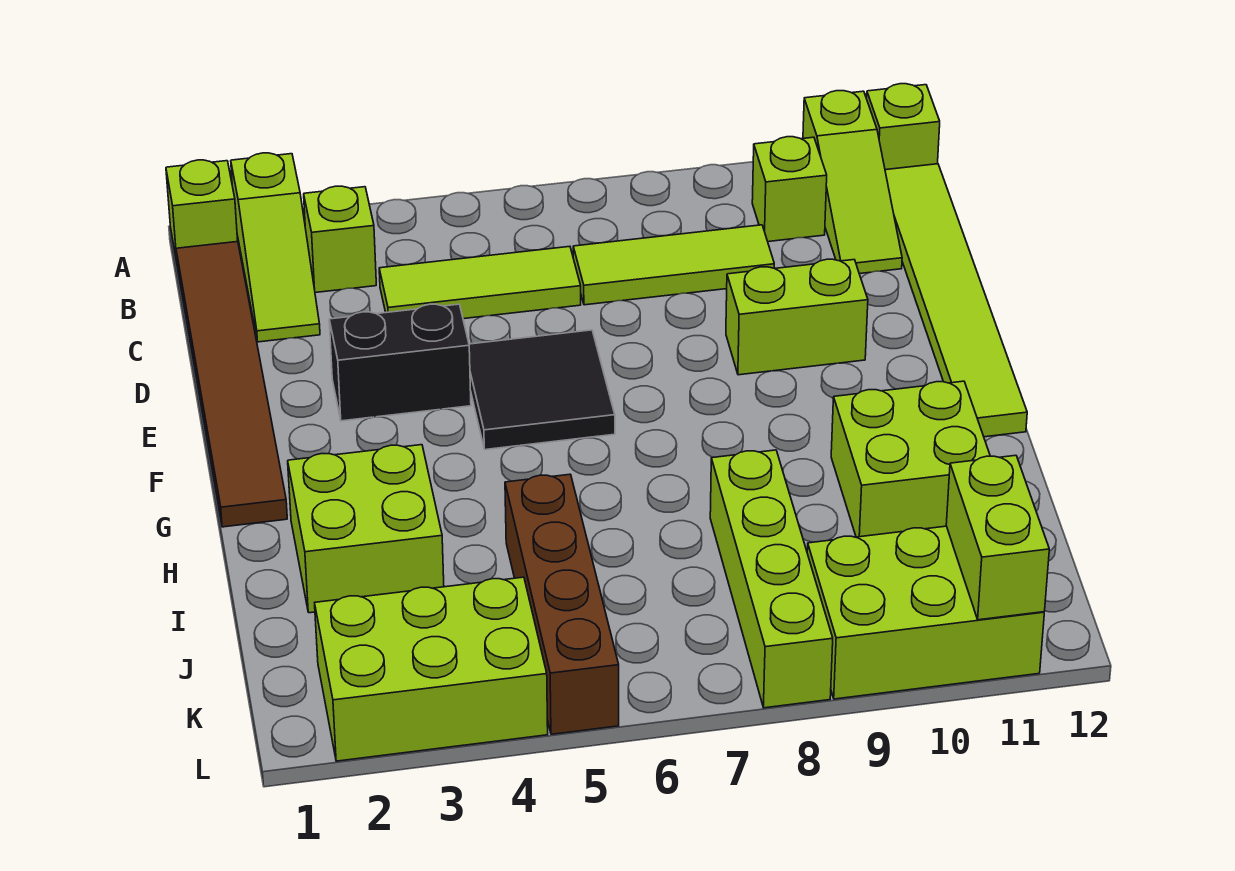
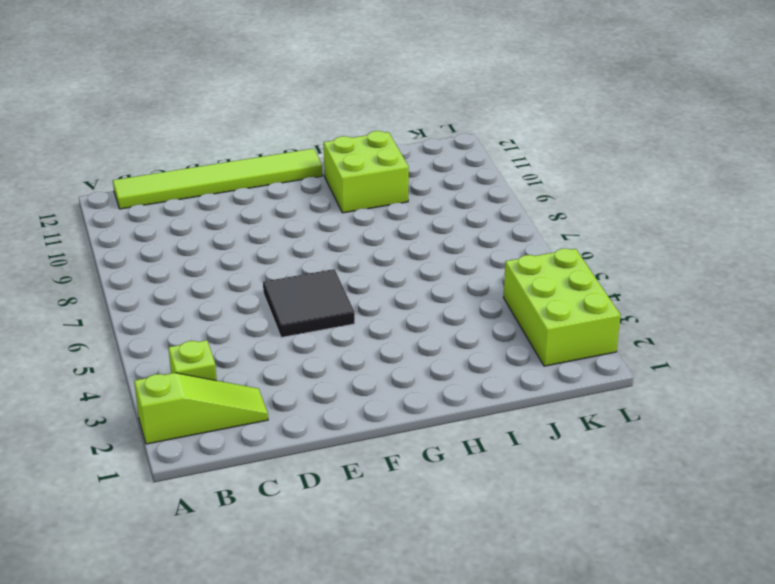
none -> lime 1x1 brick [166,160,238,262]
none -> lime 1x3 slope [803,91,902,274]
none -> lime 1x1 brick [867,84,940,170]

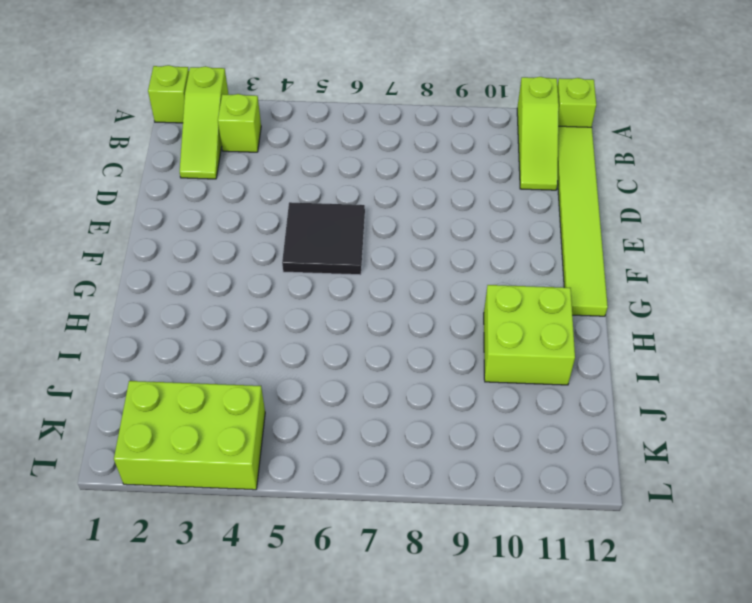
none -> brown 1x6 tile [176,242,287,527]
none -> lime 1x1 brick [752,137,827,242]
none -> lime 1x3 tile [379,246,581,319]

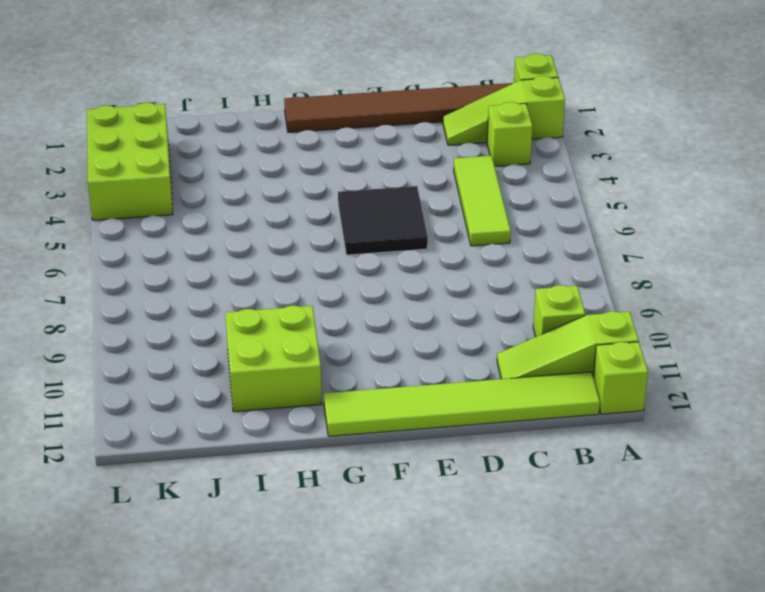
none -> lime 1x3 tile [573,225,774,305]
none -> black 1x2 brick [329,304,471,421]
none -> lime 1x2 brick [726,259,868,375]

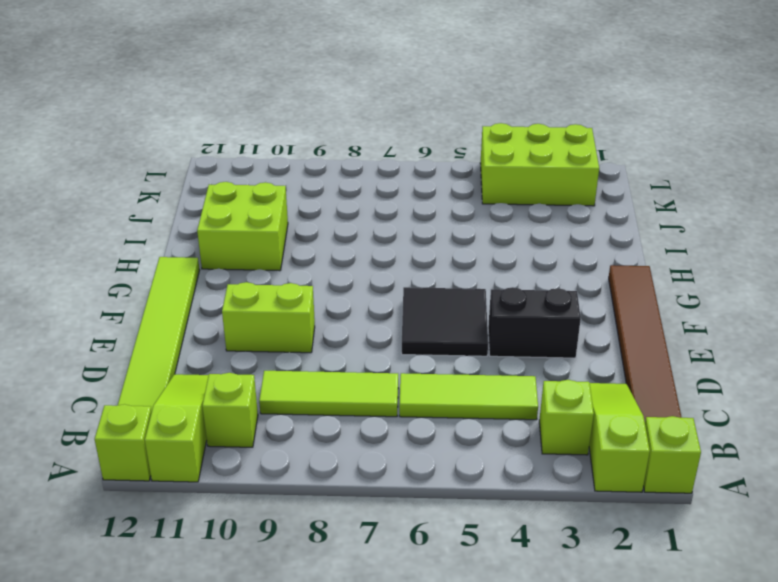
none -> lime 2x2 brick [288,445,444,613]
none -> brown 1x4 brick [505,474,619,734]
none -> lime 1x4 brick [710,450,833,708]

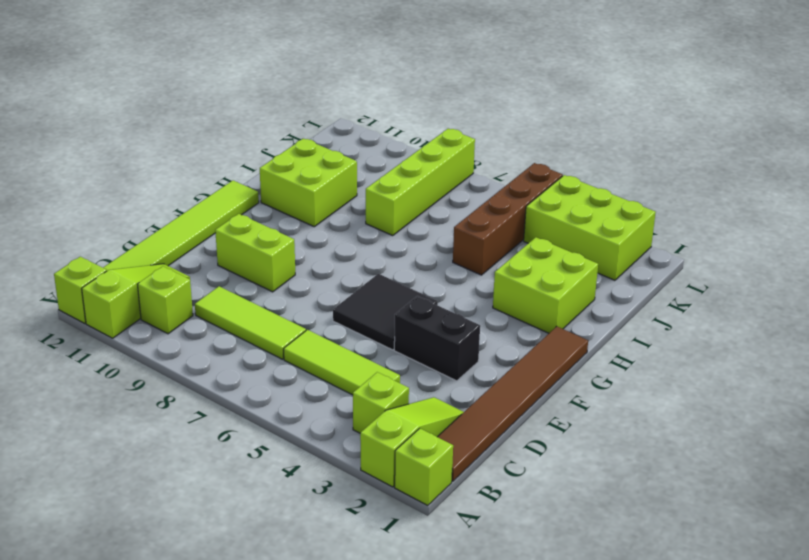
none -> lime 2x3 brick [807,526,1044,699]
none -> lime 1x2 brick [946,455,1049,620]

